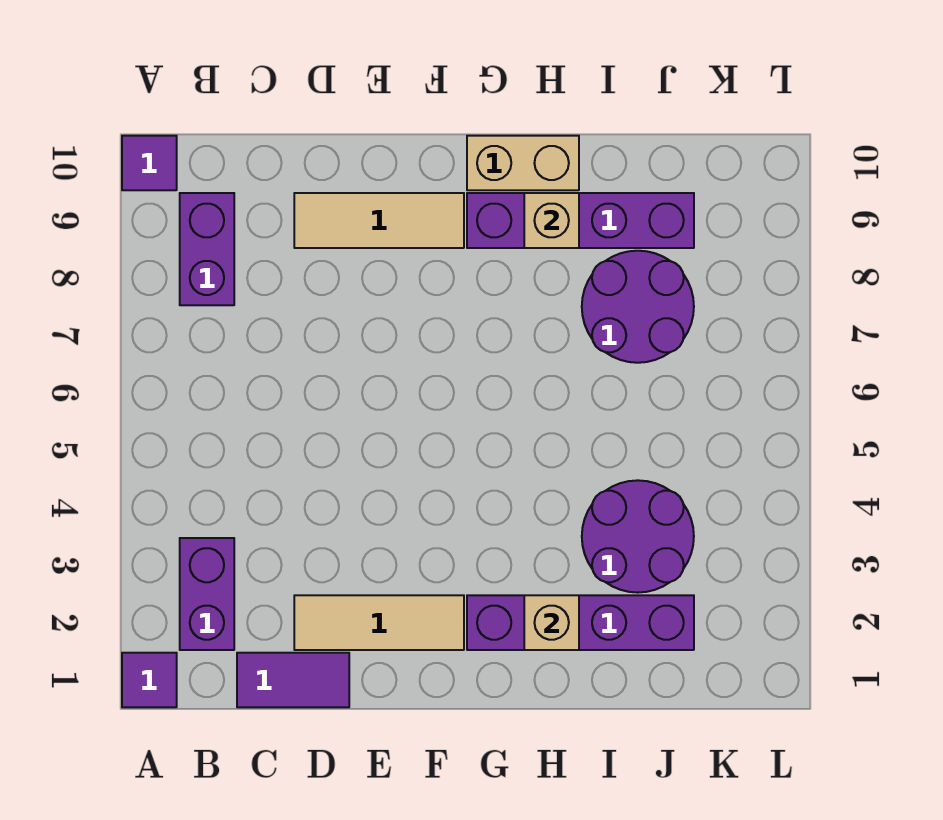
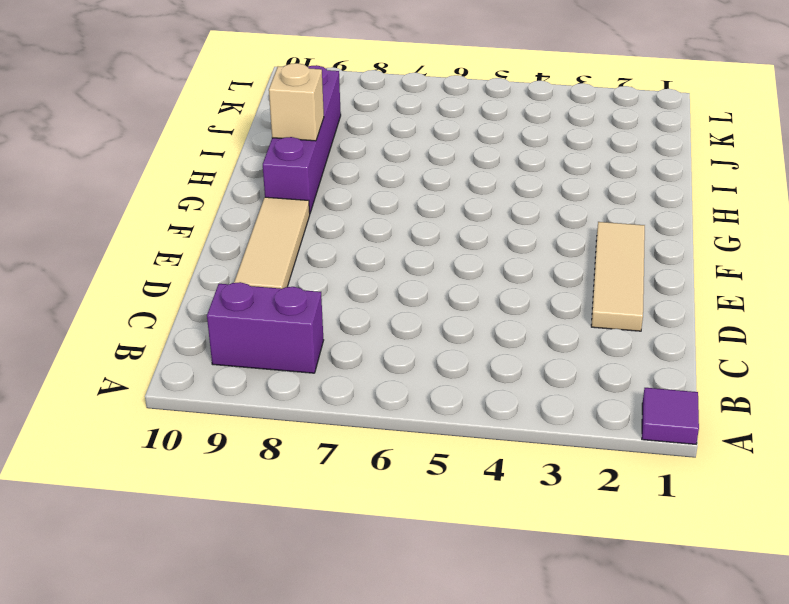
none -> purple 1x1 tile [122,136,177,190]
none -> purple 1x2 brick [180,538,234,650]
none -> purple 1x2 tile [237,653,349,707]

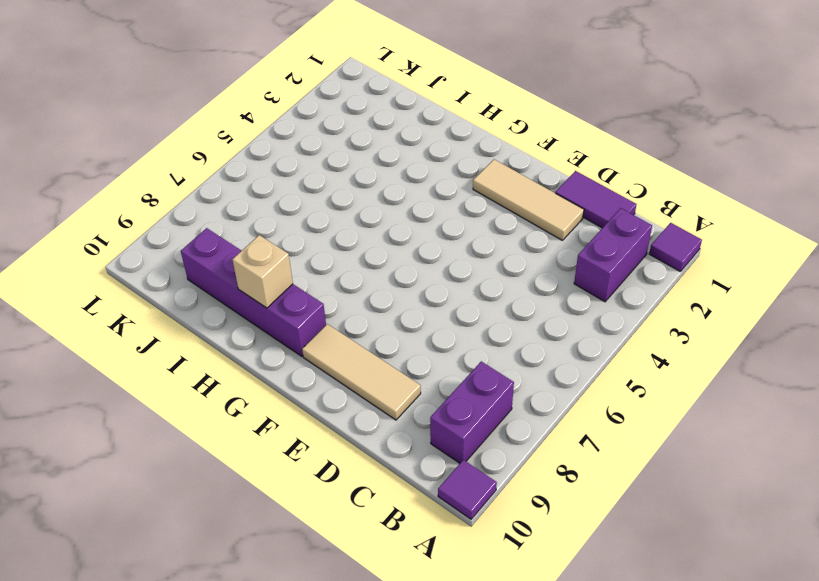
none -> purple 1x4 brick [467,595,694,650]
none -> tan 1x2 brick [467,136,579,190]
none -> purple 2x2 round brick [582,480,694,593]

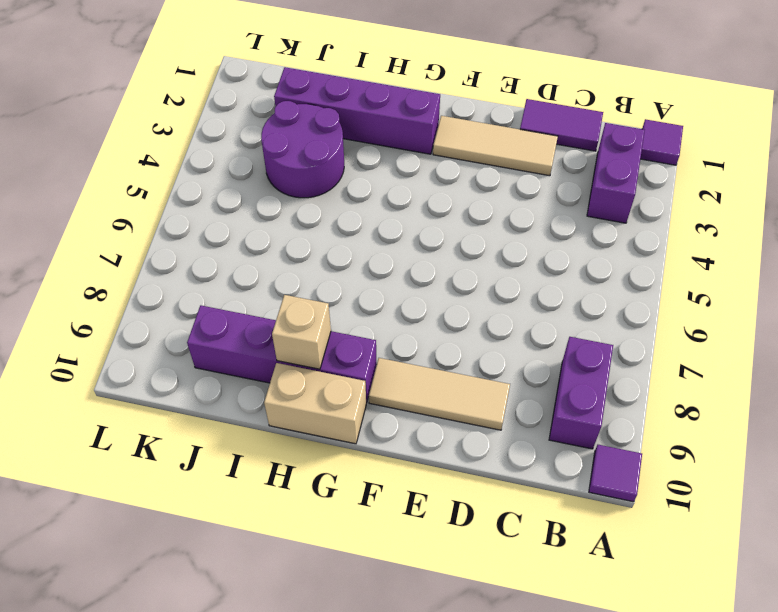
none -> purple 2x2 round brick [582,251,694,363]
none -> tan 1x1 brick [524,595,579,650]

